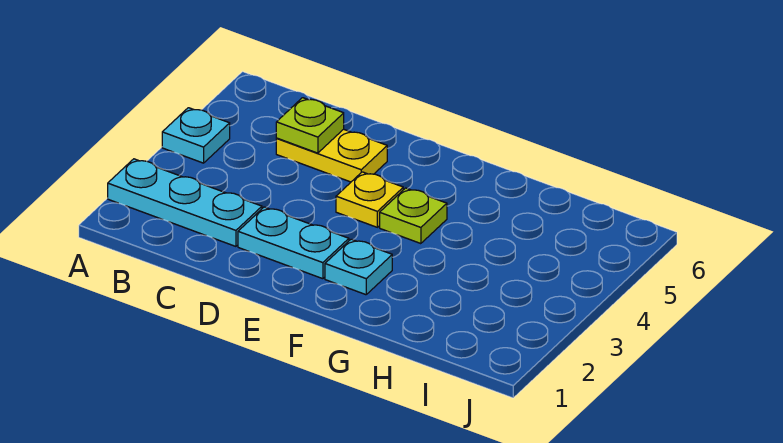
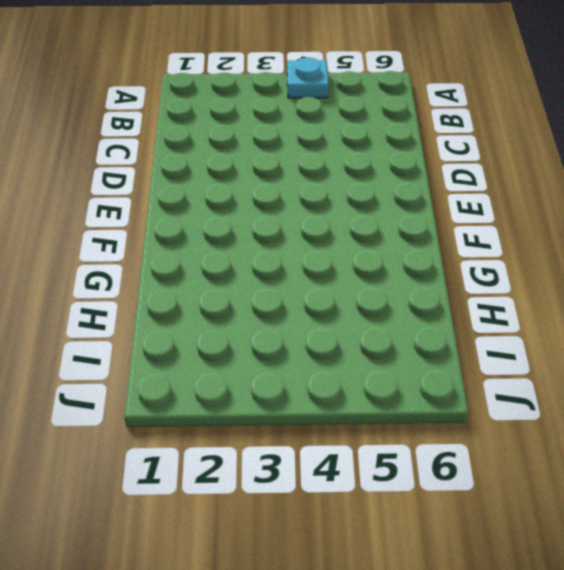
none -> cyan 1x3 plate [108,159,262,246]
none -> yellow 1x2 plate [276,129,387,182]

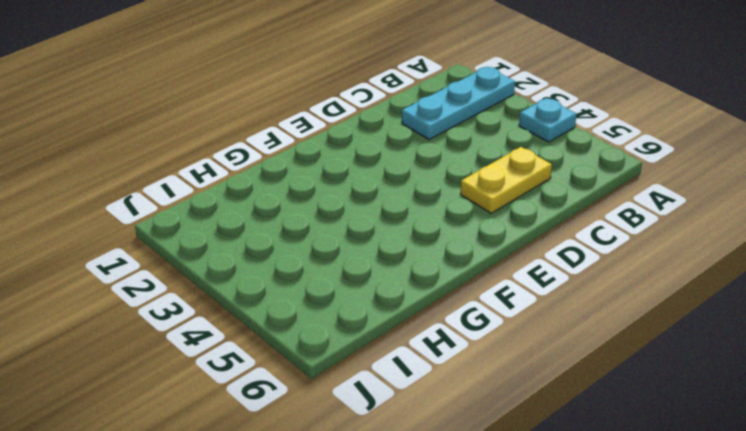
none -> cyan 1x2 plate [238,207,349,279]
none -> yellow 1x1 plate [336,172,403,227]

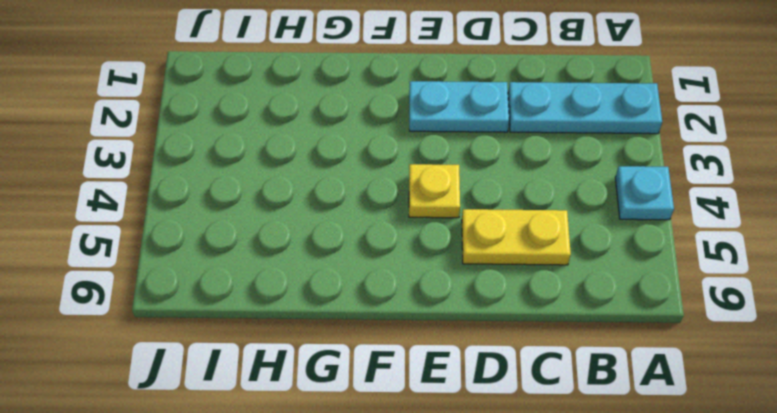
none -> cyan 1x1 plate [325,239,392,295]
none -> lime 1x1 plate [380,188,447,244]

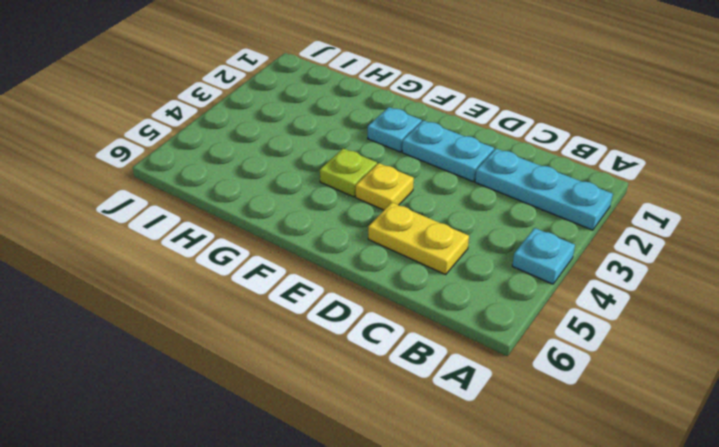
none -> lime 1x1 plate [276,98,344,153]

